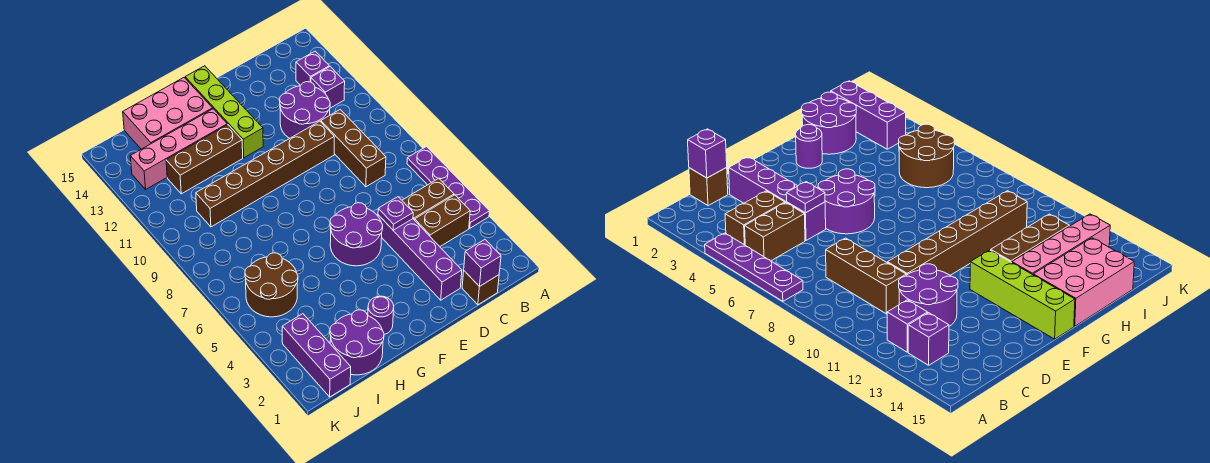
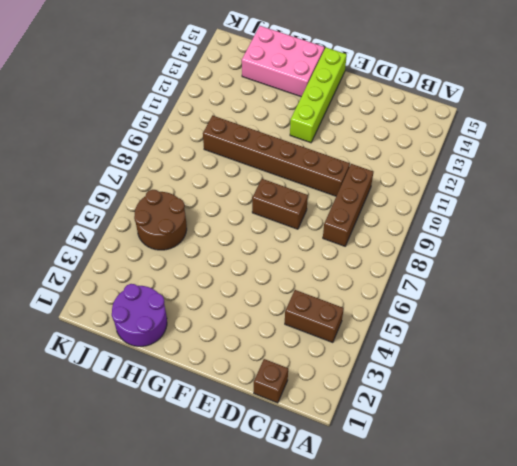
brown 1x2 brick [252,179,308,229] -> brown 1x2 brick moved to [402,178,454,220]
none -> purple 1x4 plate [407,147,489,228]
none -> purple 1x1 brick [311,67,345,108]
none -> purple 1x1 brick [296,51,329,85]

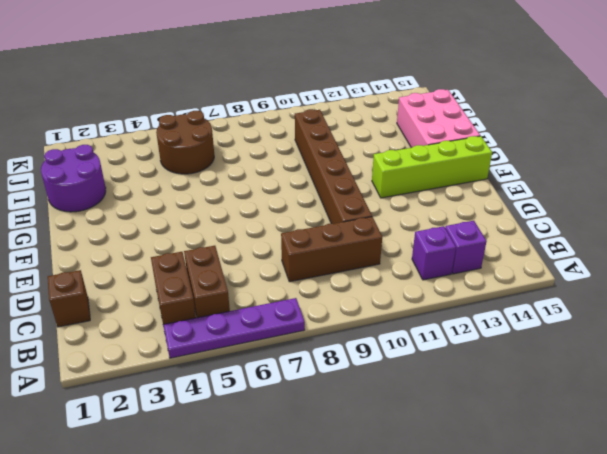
none -> purple 2x2 round brick [280,82,330,138]
none -> purple 1x4 brick [378,215,462,300]
none -> purple 2x2 round brick [330,203,383,266]

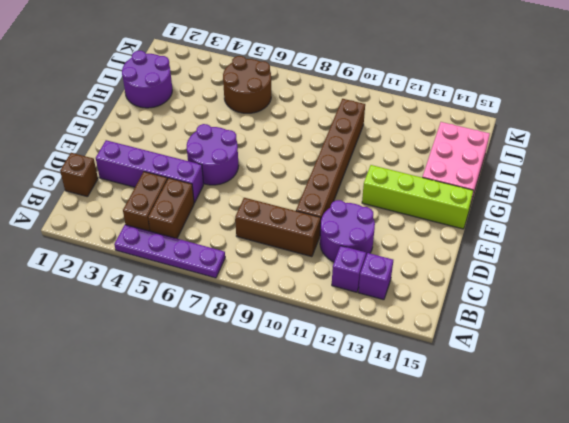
none -> purple 1x1 round brick [368,296,394,335]
none -> brown 1x3 brick [166,125,243,194]
none -> pink 1x4 brick [130,109,227,189]

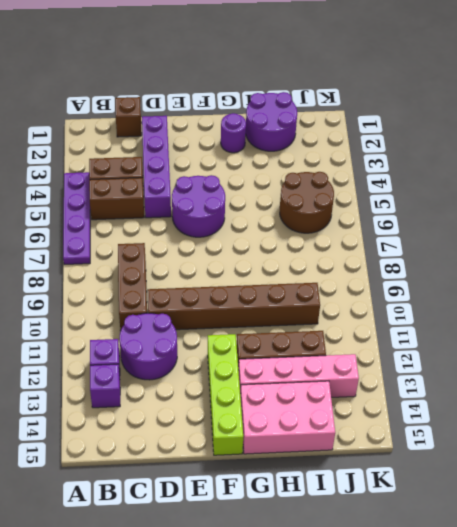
none -> purple 1x3 brick [282,314,351,397]
none -> purple 1x1 brick [464,240,501,287]
none -> purple 1x1 plate [378,197,413,230]

